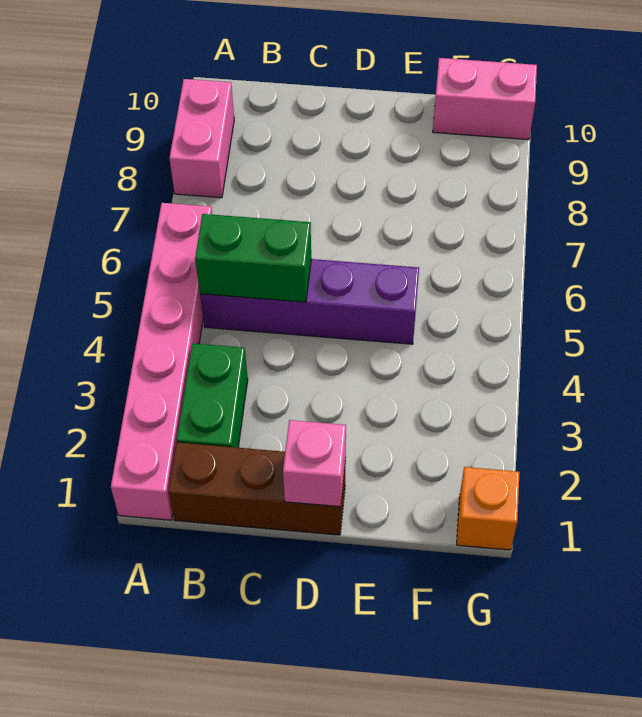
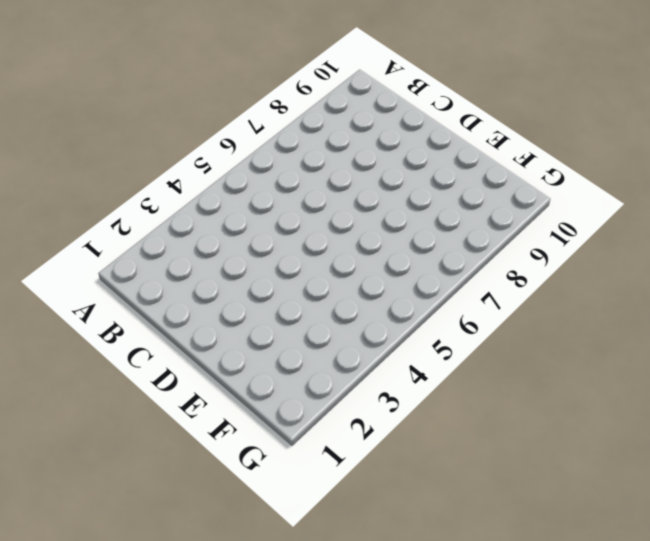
none -> pink 1x6 brick [111,203,212,520]
none -> pink 1x2 brick [169,79,234,198]

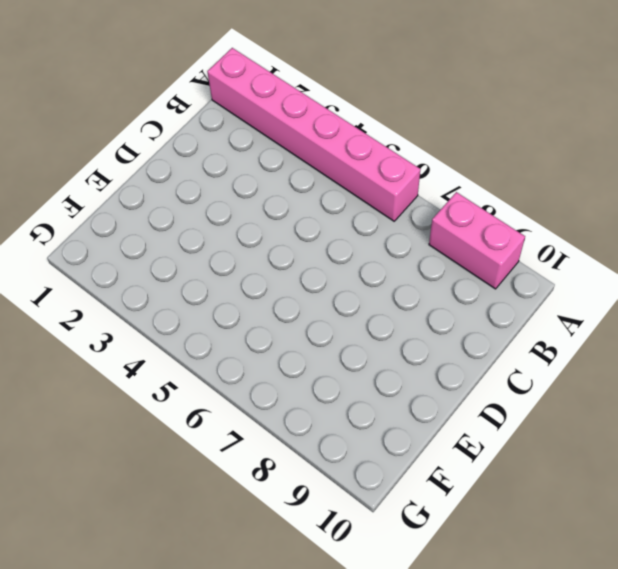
none -> brown 1x3 brick [169,443,346,535]
none -> green 1x2 brick [177,343,248,448]

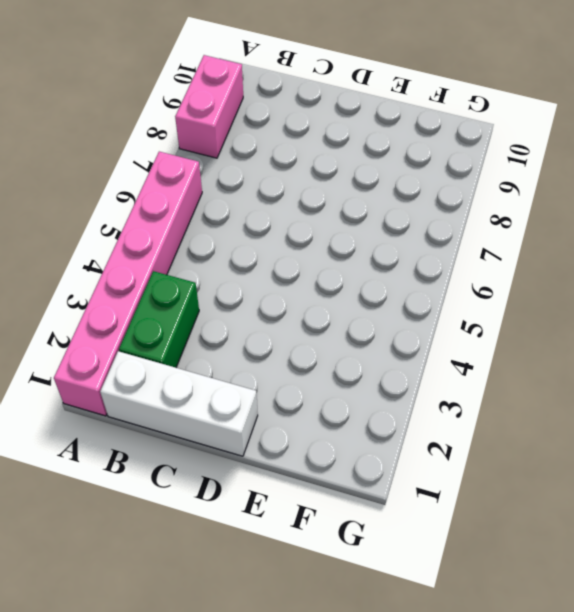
white 1x3 brick [100,351,258,456] -> brown 1x3 brick [169,443,346,535]
none -> purple 1x4 brick [200,259,419,344]
none -> pink 1x2 brick [433,58,537,140]

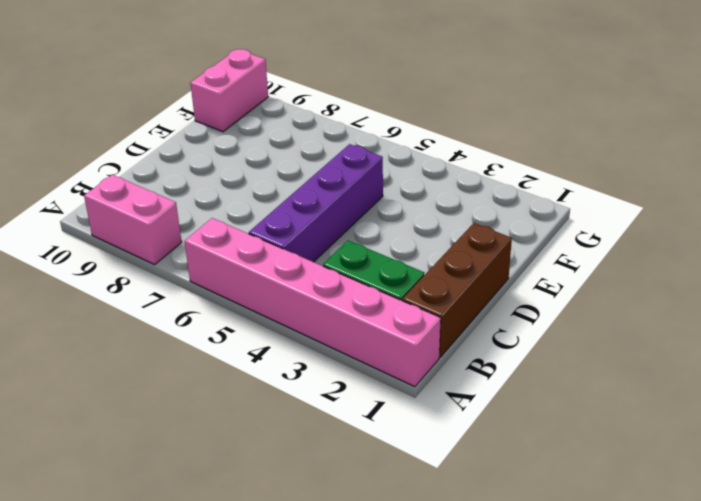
none -> orange 1x1 brick [457,467,520,550]
none -> green 1x2 brick [195,214,311,302]

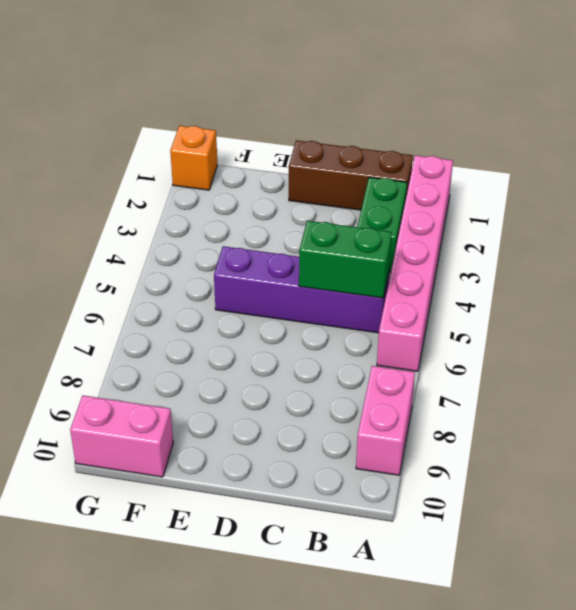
none -> pink 1x1 brick [283,420,346,507]

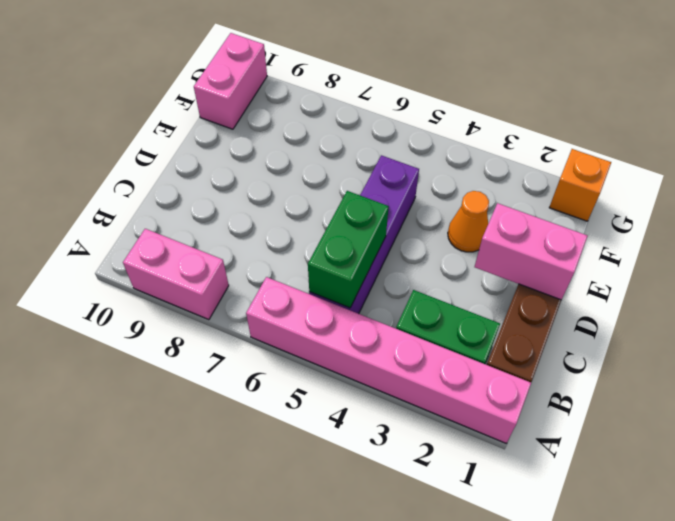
pink 1x2 brick [475,203,587,300] -> pink 1x1 brick [283,420,346,507]
orange 1x1 cone [448,191,489,252] -> none

